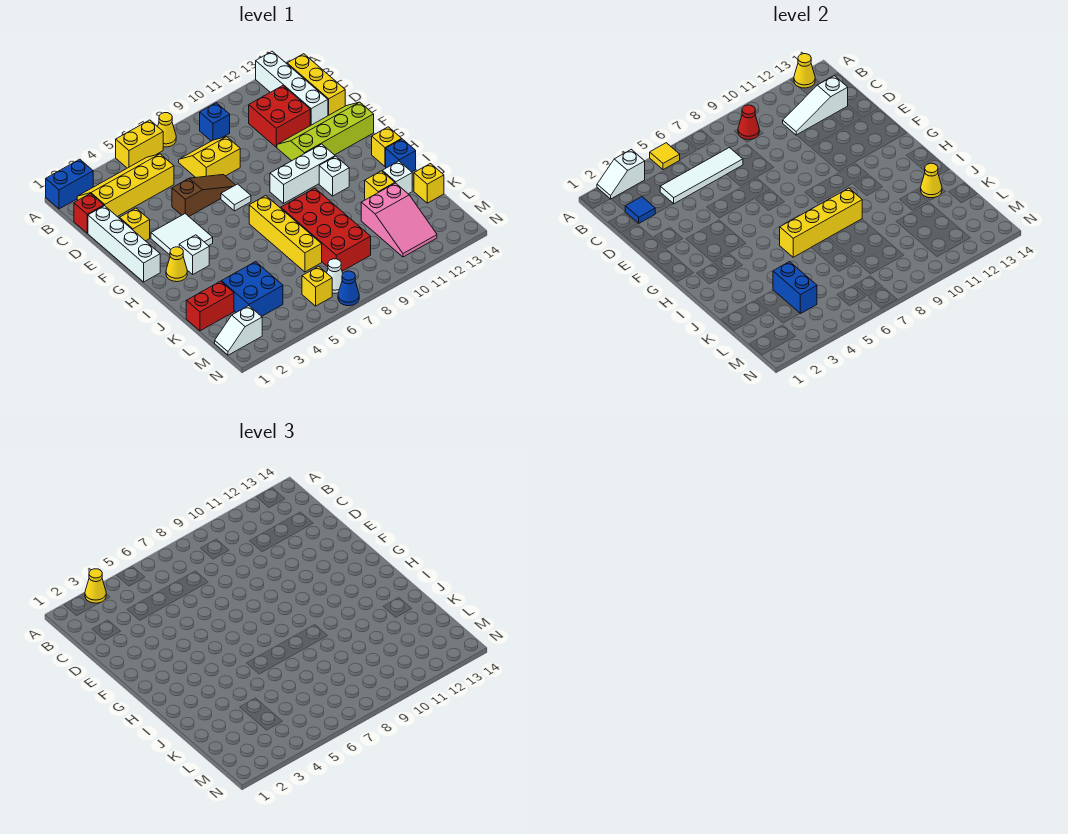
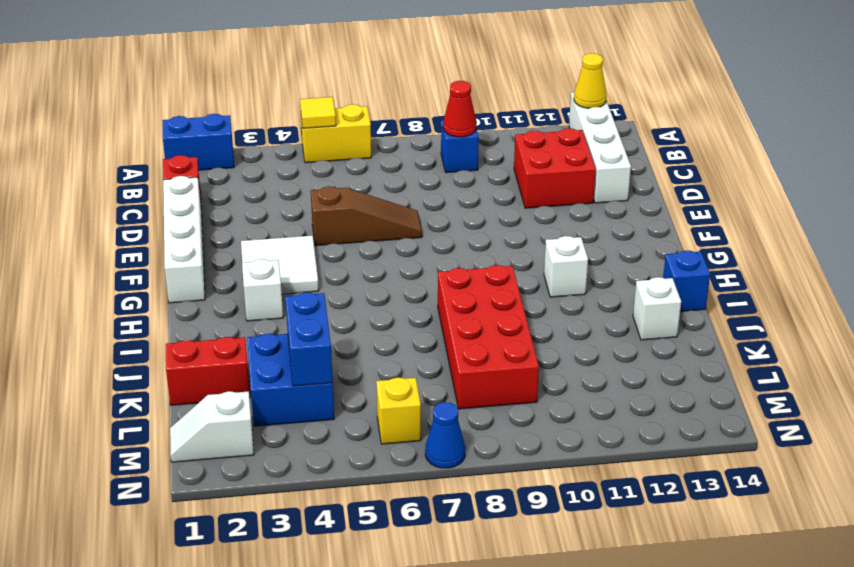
none -> yellow 1x1 cone [158,113,176,147]
none -> yellow 2x4 slope [77,154,174,217]
none -> yellow 1x3 brick [287,54,345,116]
none -> yellow 2x2 slope [179,137,240,177]

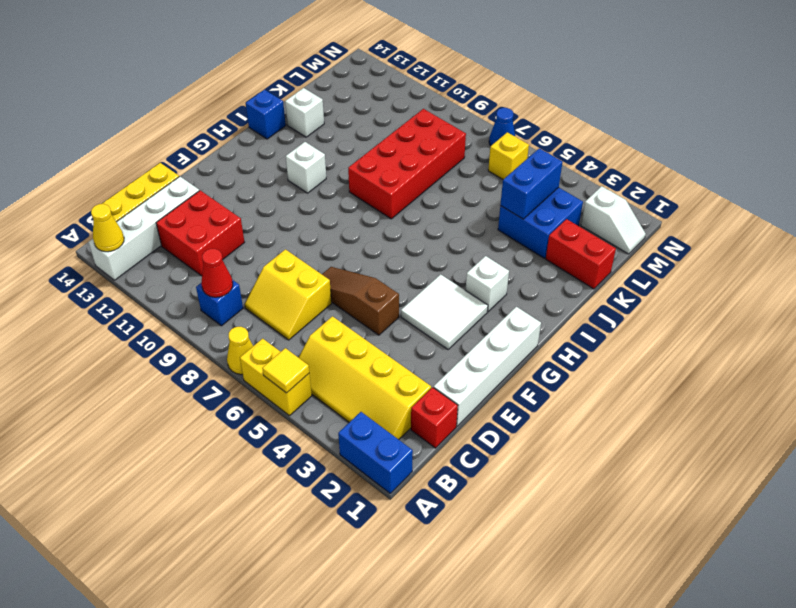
none -> yellow 1x1 brick [119,208,150,241]
none -> lime 2x4 slope [277,102,374,161]
none -> white 1x1 tile [221,184,251,211]
none -> white 1x3 brick [270,144,335,203]

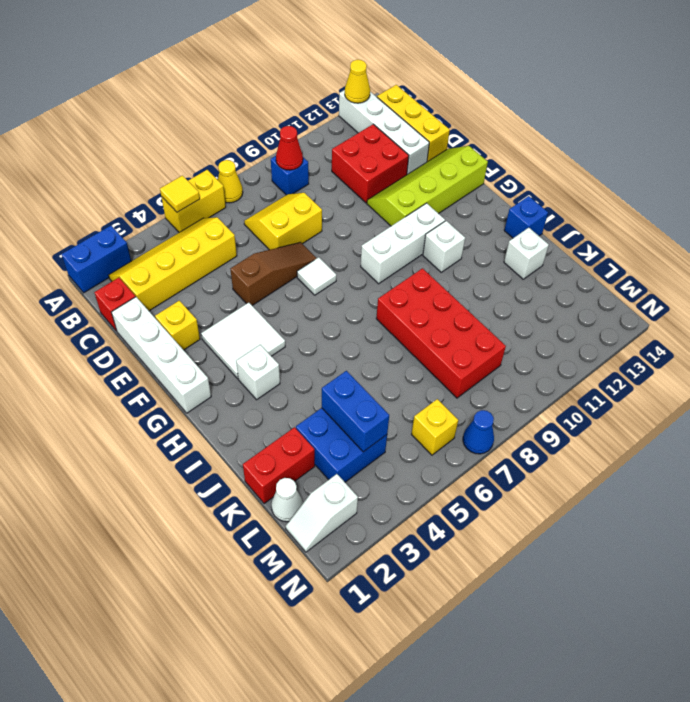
white 1x1 cone [271,478,303,522] -> white 1x1 cone moved to [327,259,343,293]
none -> yellow 1x1 cone [166,247,187,282]
none -> yellow 1x4 brick [249,196,322,272]
none -> yellow 1x1 brick [372,127,401,167]
none -> yellow 1x1 brick [365,171,395,200]

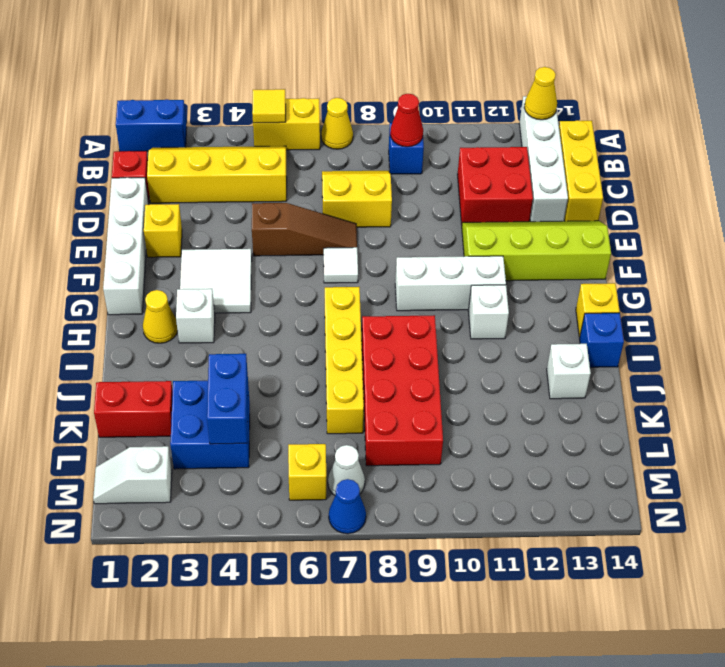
none -> yellow 1x1 brick [365,171,395,200]
none -> pink 2x3 slope [361,183,437,257]
none -> yellow 1x1 brick [414,164,444,203]
none -> white 1x2 slope [597,150,645,199]

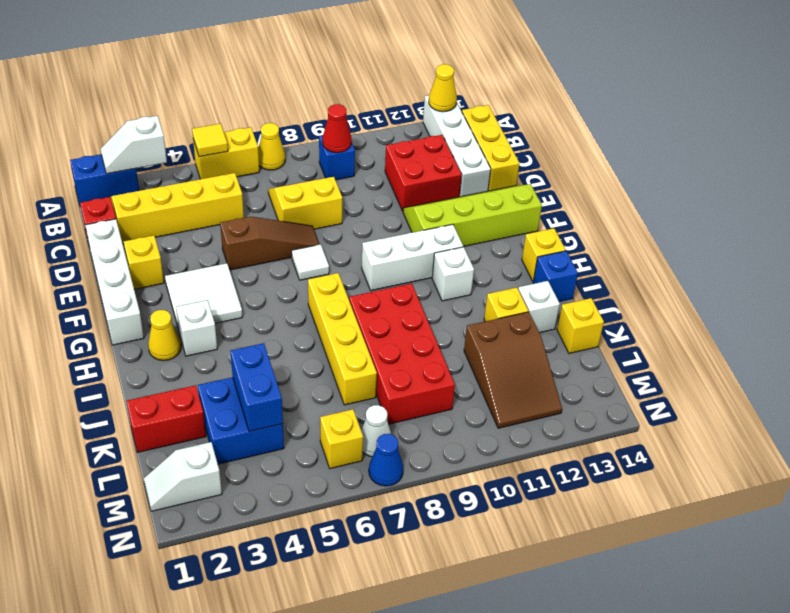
brown 2x3 slope [464,312,562,428] -> pink 2x3 slope [361,183,437,257]
none -> blue 1x1 tile [625,197,655,223]
none -> white 1x4 tile [660,148,743,204]
none -> white 1x3 slope [783,76,848,135]
none -> yellow 1x4 brick [780,188,862,257]

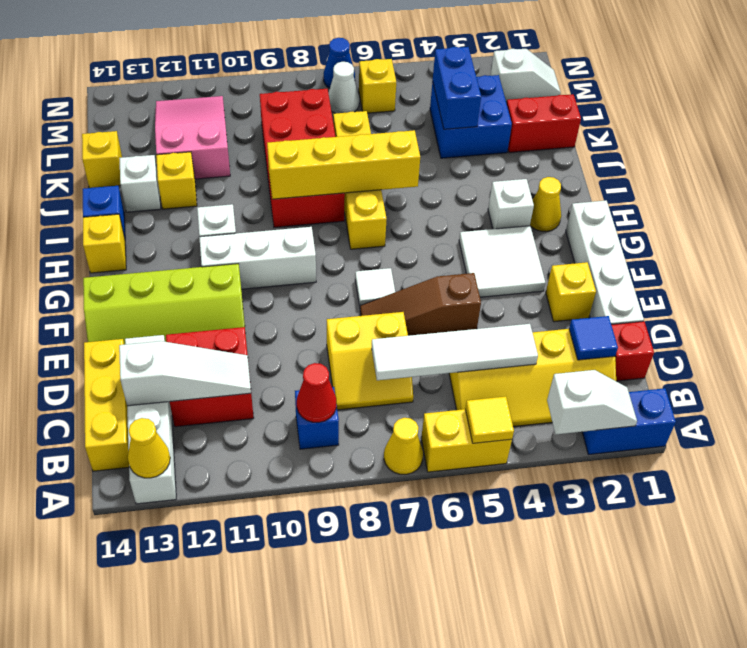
none -> yellow 1x1 cone [921,163,942,198]
none -> yellow 1x1 cone [85,569,106,603]

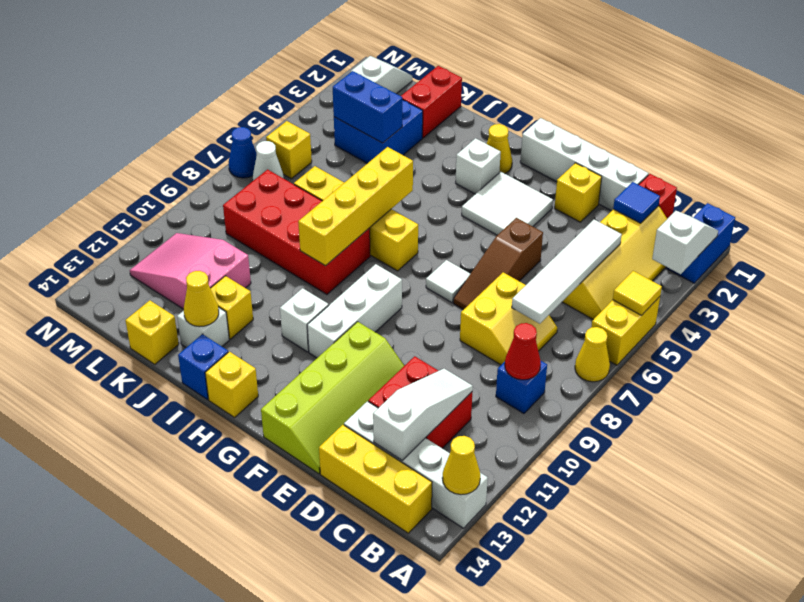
none -> yellow 1x1 cone [85,569,106,603]

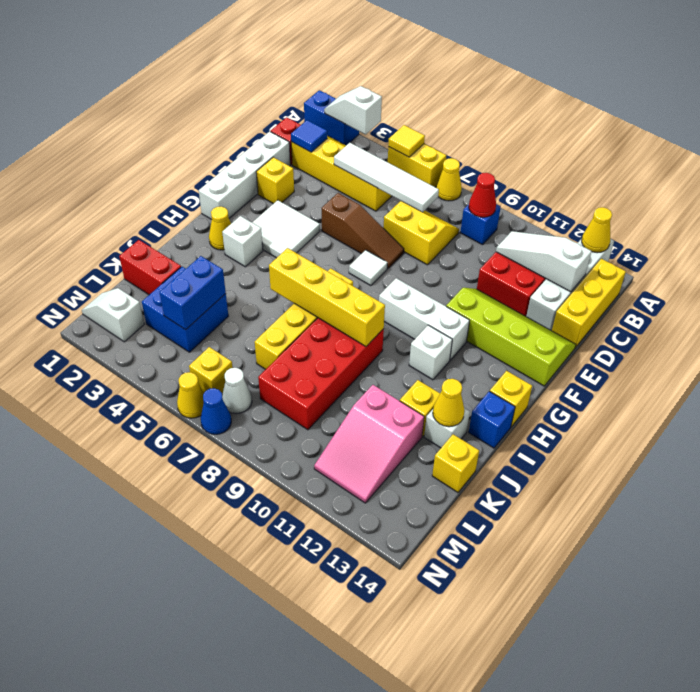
yellow 1x1 cone [177,372,204,418] -> yellow 1x1 cone moved to [85,569,106,603]

